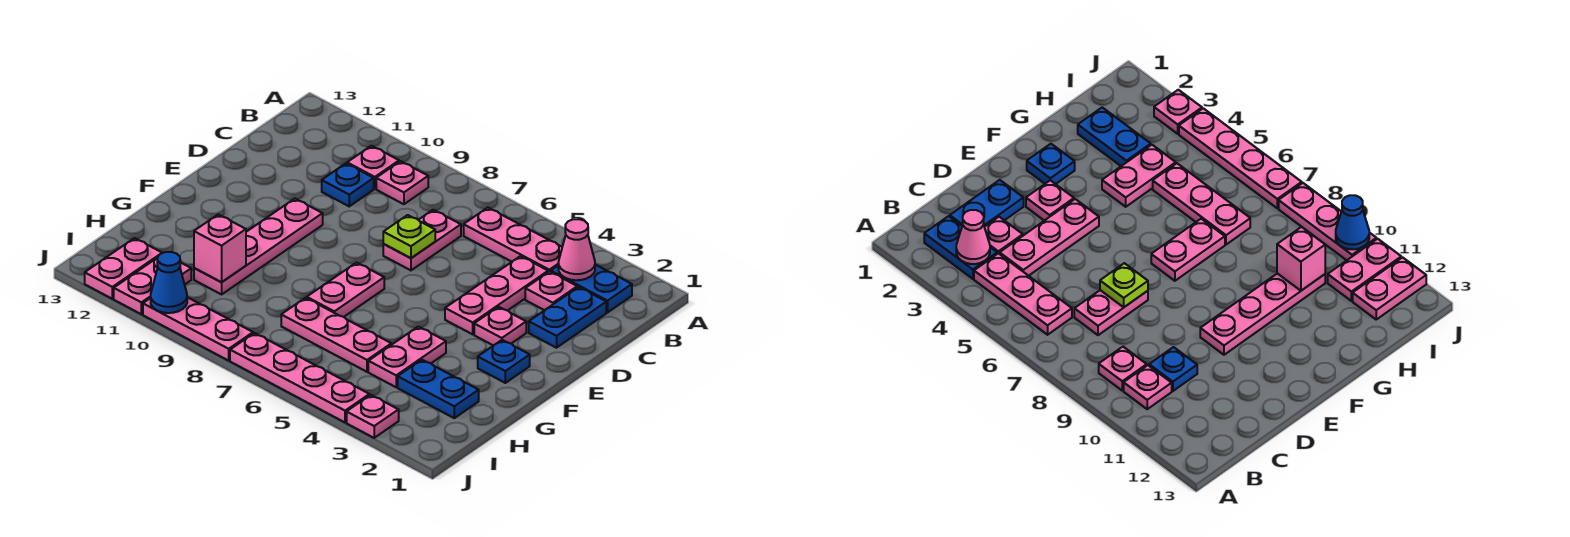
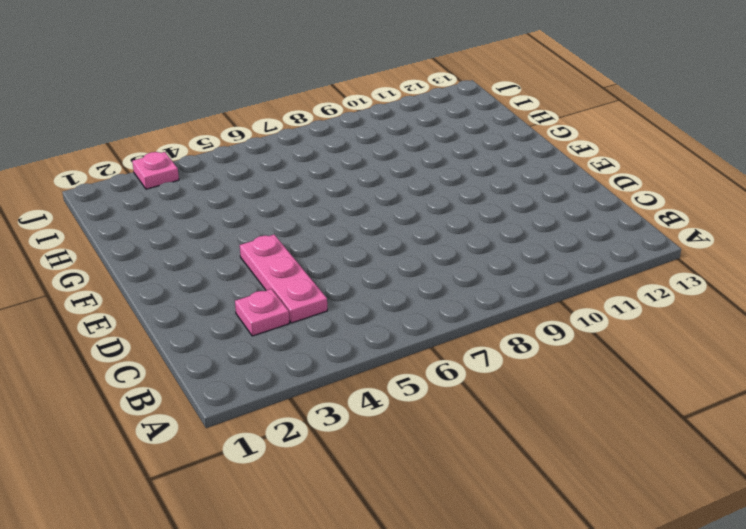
none -> blue 1x2 plate [551,265,632,312]
none -> pink 1x3 plate [464,208,562,272]
none -> pink 1x1 plate [376,161,428,204]

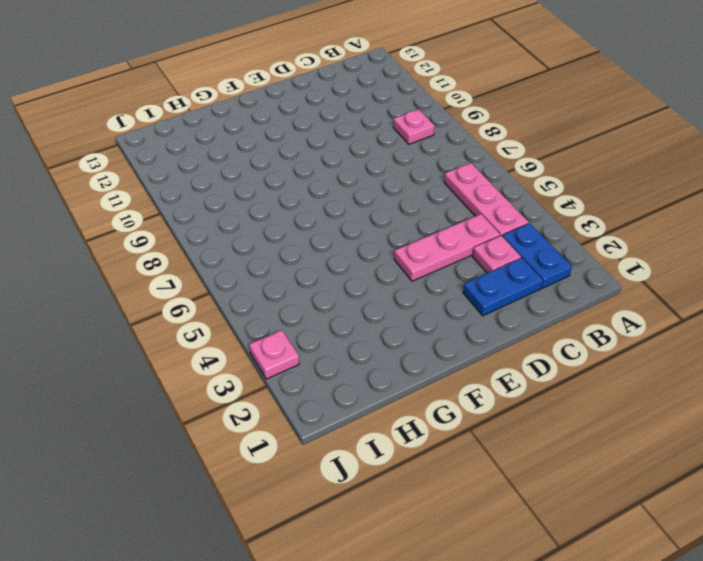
none -> pink 1x1 plate [347,146,399,189]
none -> pink 1x2 plate [383,210,461,270]
none -> blue 1x1 plate [322,163,374,206]

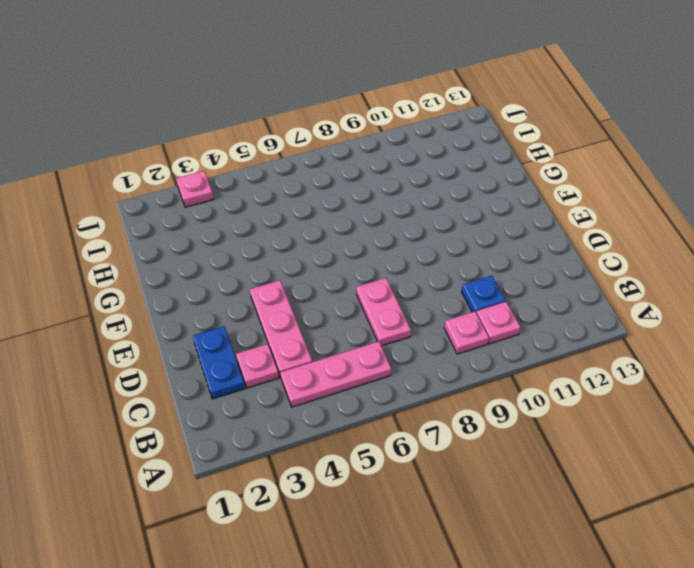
none -> blue 1x2 plate [551,265,632,312]
none -> pink 1x1 plate [474,307,526,346]
none -> pink 1x4 plate [194,199,323,294]

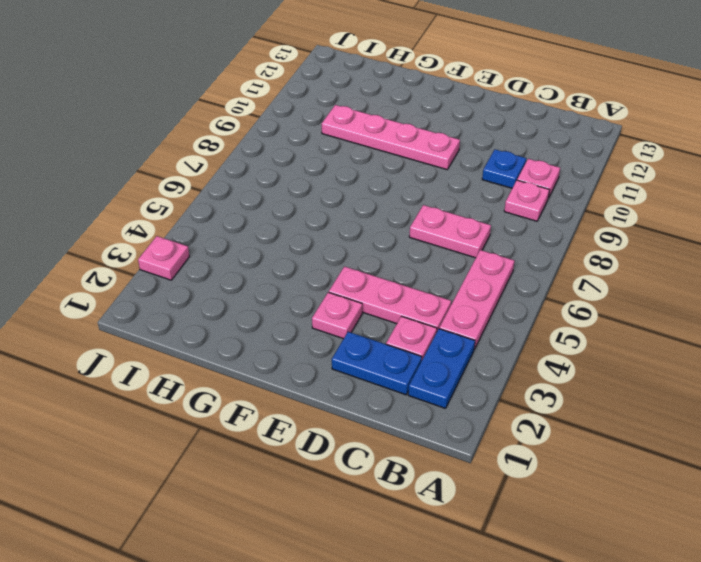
none -> blue 1x1 plate [478,340,530,383]
none -> pink 1x2 plate [307,263,384,317]
none -> pink 1x2 plate [368,327,446,387]

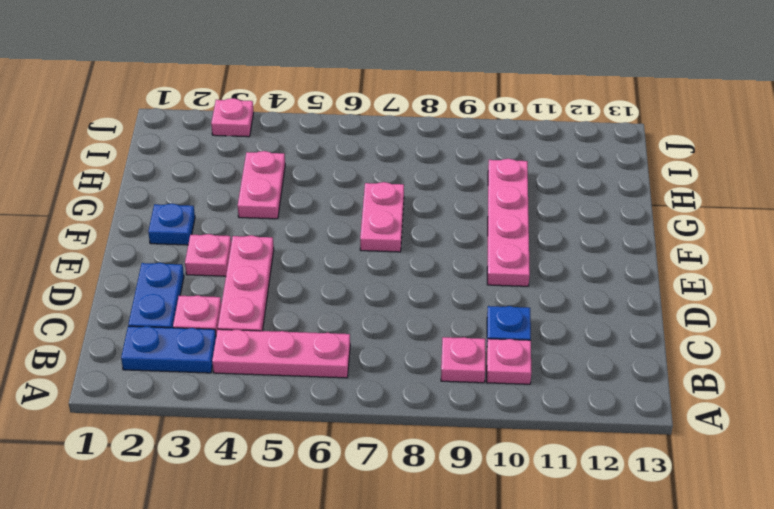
none -> pink 1x2 plate [383,210,461,270]
none -> blue 1x2 plate [398,360,479,418]
none -> pink 1x3 plate [281,298,391,372]

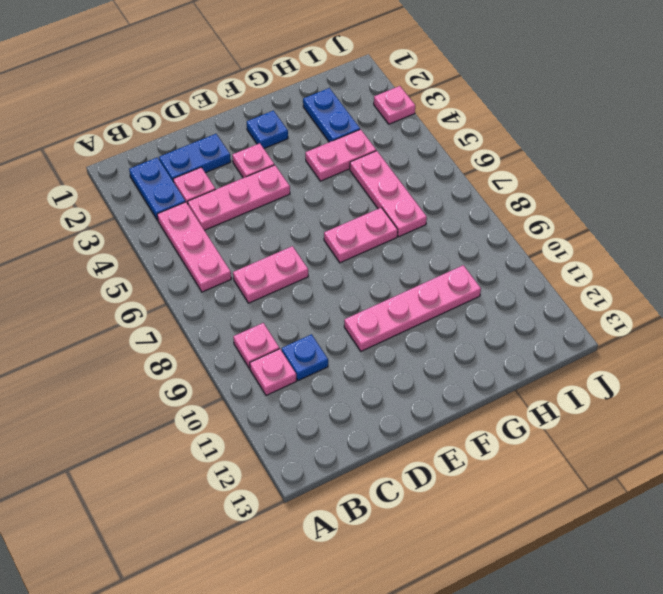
none -> pink 1x2 plate [114,258,191,314]
none -> pink 1x2 plate [85,238,162,299]
none -> pink 1x4 plate [230,333,369,422]

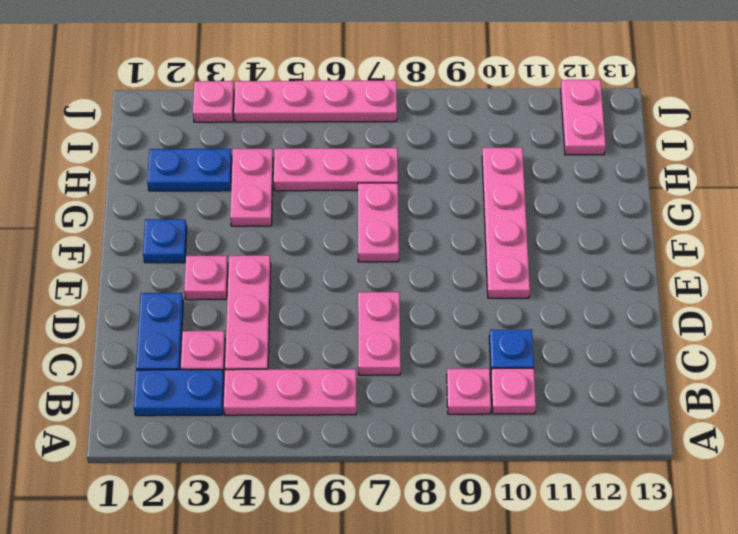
none -> pink 1x2 plate [114,258,191,314]
none -> pink 1x3 plate [143,297,253,361]
none -> pink 1x1 cone [558,219,595,280]

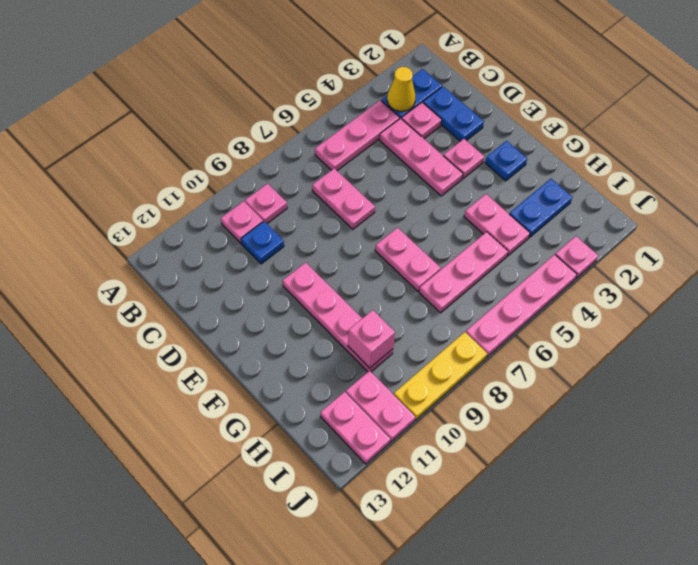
yellow 1x1 cone [387,67,416,111] -> pink 1x1 cone [558,219,595,280]
yellow 1x3 plate [394,332,487,420] -> pink 1x3 plate [143,297,253,361]
none -> lime 1x1 plate [383,215,435,258]
none -> blue 1x1 cone [151,252,187,313]

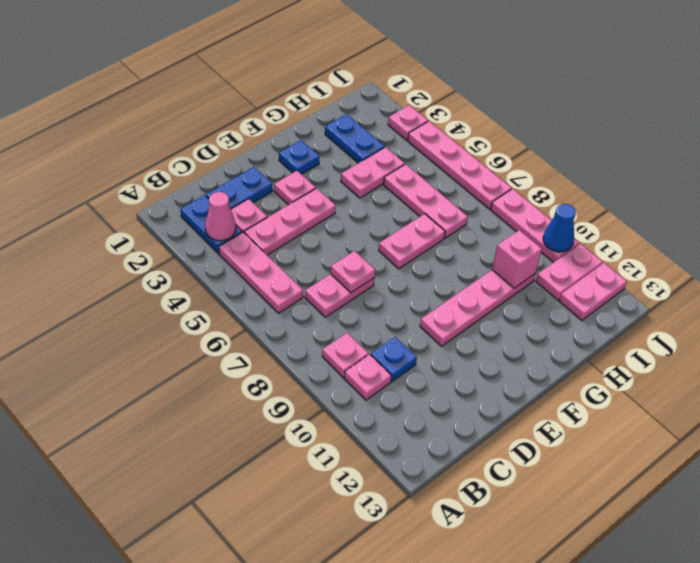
pink 1x1 plate [331,251,375,293] -> lime 1x1 plate [383,215,435,258]

